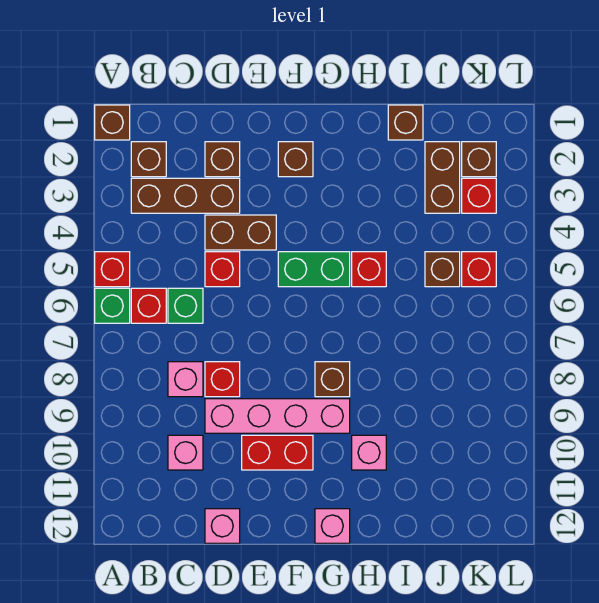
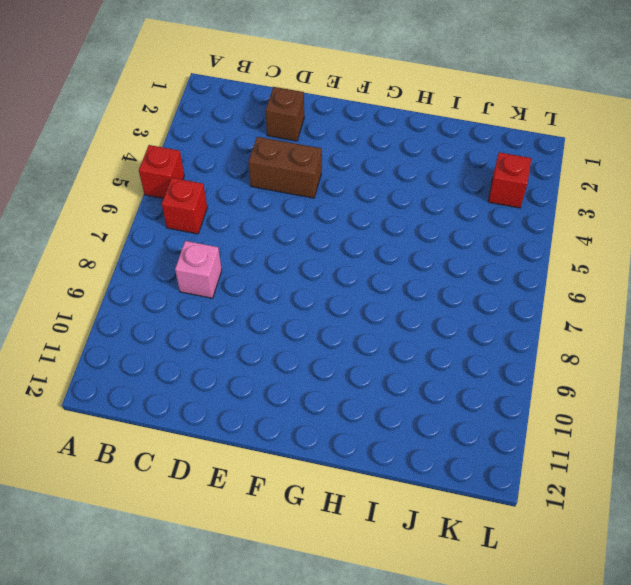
none -> brown 1x1 brick [95,105,130,140]
none -> green 1x1 brick [95,288,130,323]
none -> brown 1x1 brick [131,142,166,177]

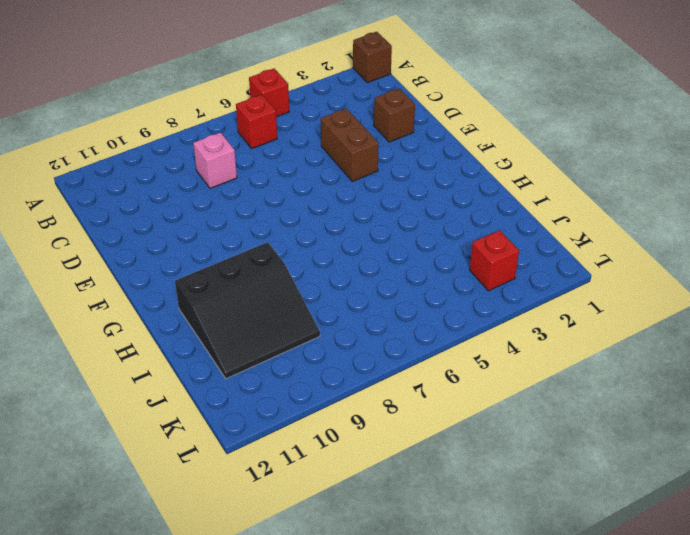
black 3x3 slope [175,242,320,379] -> pink 1x1 brick [352,435,386,470]
none -> green 1x1 brick [95,288,130,323]
none -> brown 1x1 brick [131,142,166,177]
none -> brown 1x3 brick [131,178,240,213]

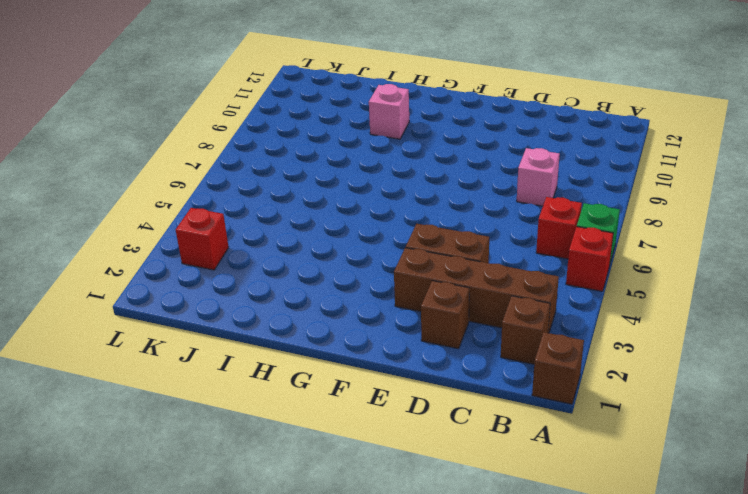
brown 1x4 brick [394,248,559,333] -> brown 1x3 brick [131,178,240,213]
none -> green 1x1 brick [168,288,203,323]
none -> pink 1x1 brick [168,435,203,470]
none -> red 1x1 brick [205,252,240,287]

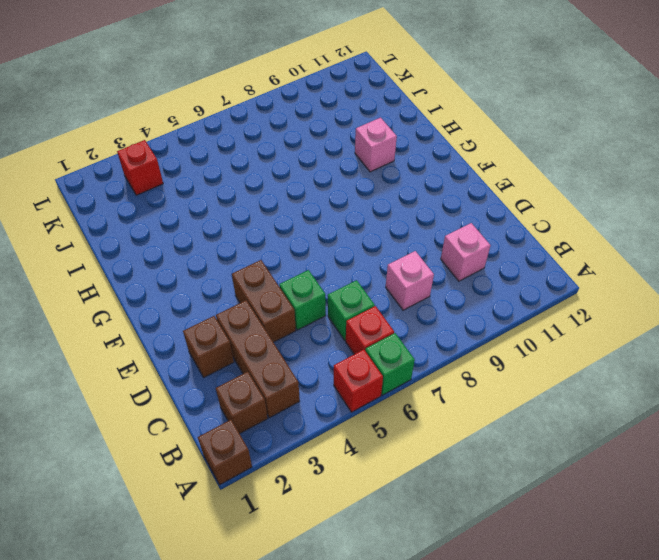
green 1x1 brick [279,270,326,330] -> red 1x1 brick [205,252,240,287]
none -> red 1x1 brick [205,362,240,397]
none -> pink 1x4 brick [205,399,350,433]
none -> pink 1x1 brick [205,509,240,543]

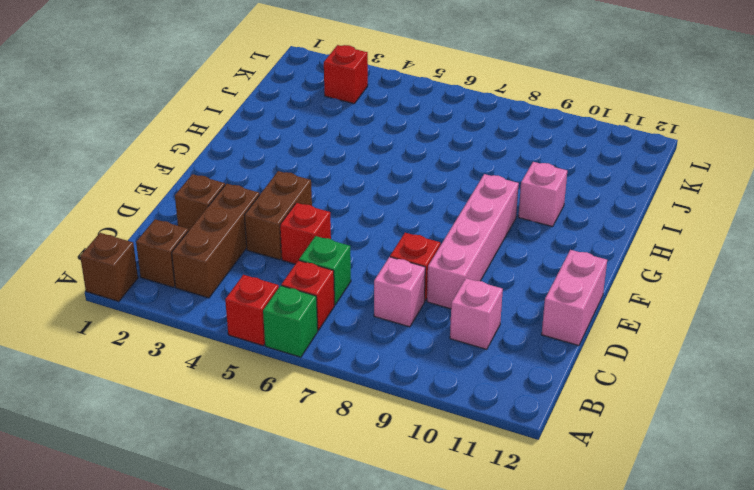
pink 1x2 brick [542,250,607,346] -> pink 1x1 brick [205,509,240,543]
none -> red 1x2 brick [242,435,313,470]
none -> brown 1x1 brick [278,142,313,177]
none -> green 1x2 brick [278,252,350,287]

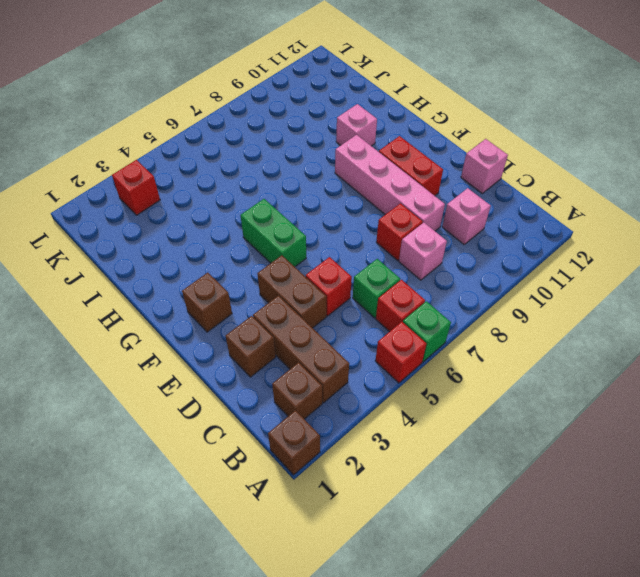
none -> brown 1x1 brick [315,362,350,397]
none -> pink 1x1 brick [315,509,350,543]
none -> red 1x1 brick [352,252,386,287]

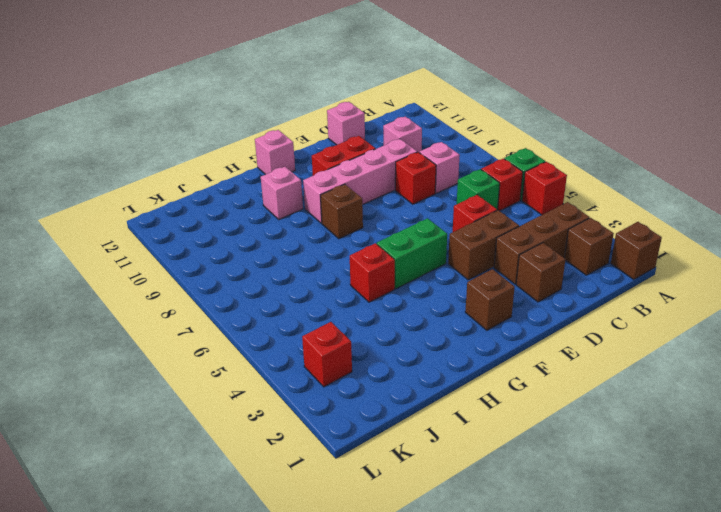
none -> brown 1x1 brick [388,105,423,140]
none -> brown 1x2 brick [425,142,460,213]
none -> brown 1x1 brick [425,252,460,287]

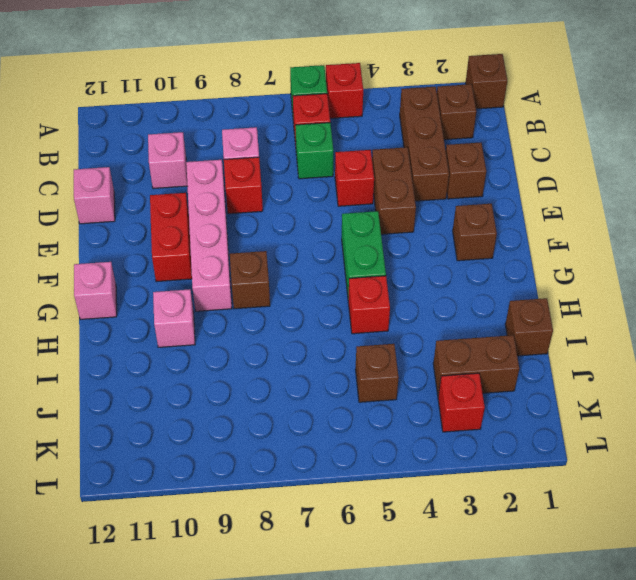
none -> brown 1x1 brick [462,142,496,177]
none -> red 1x1 brick [462,252,496,287]

